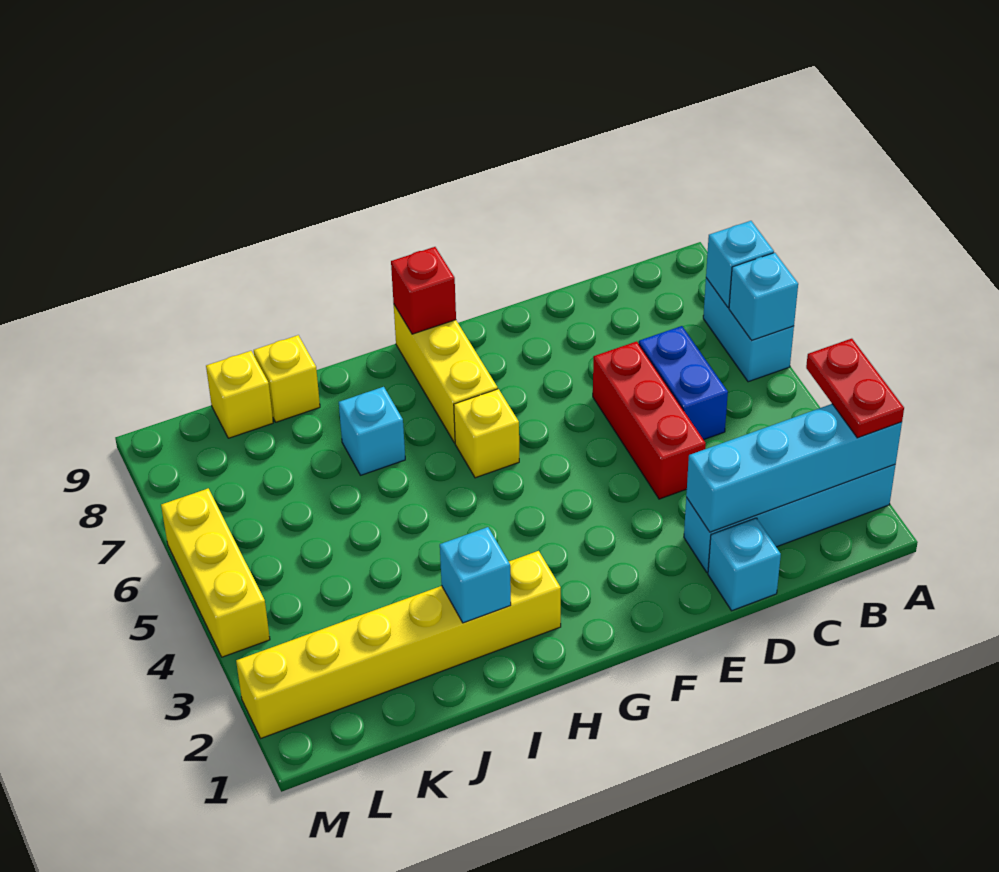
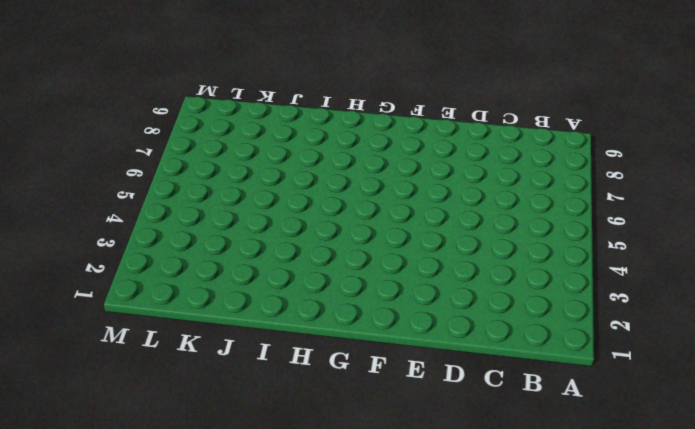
none -> cyan 1x4 brick [684,464,895,573]
none -> cyan 1x2 brick [703,278,794,382]
none -> blue 1x2 brick [639,326,728,440]

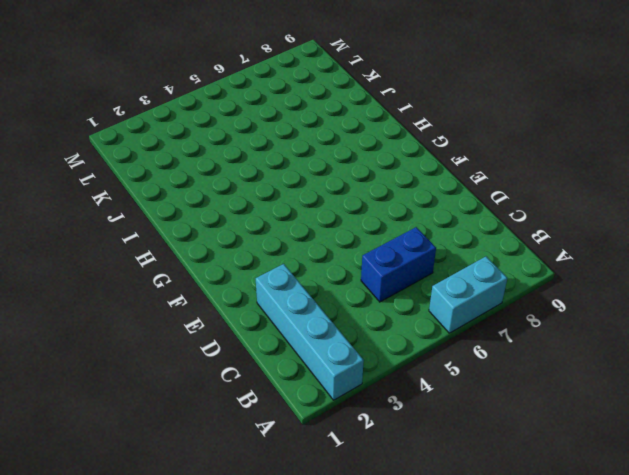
none -> cyan 1x1 brick [708,518,781,611]
none -> red 1x3 brick [593,341,706,499]
none -> yellow 1x1 brick [454,389,519,478]

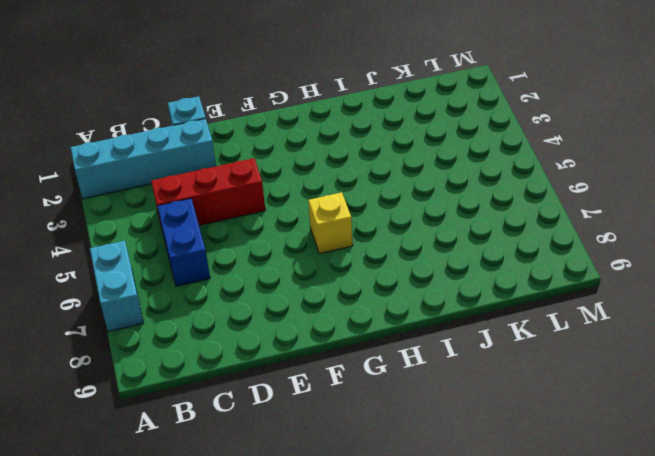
red 1x3 brick [151,158,265,225] -> red 1x3 brick turned to [593,341,706,499]
none -> yellow 1x3 brick [394,305,498,443]
none -> yellow 1x6 brick [236,551,561,738]
none -> cyan 1x1 brick [339,387,405,475]

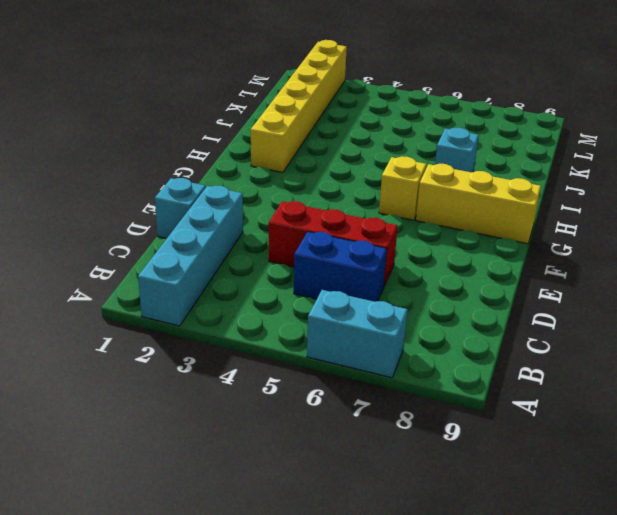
none -> yellow 1x1 brick [254,335,320,422]
none -> yellow 1x1 brick [206,351,273,438]
none -> yellow 1x3 brick [161,488,270,657]

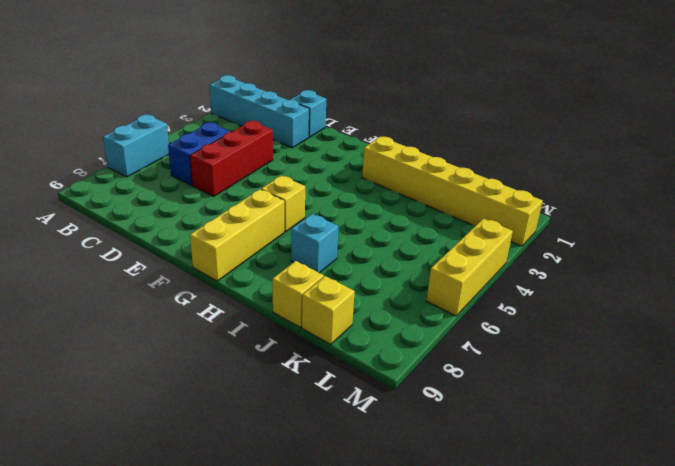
none -> cyan 1x4 brick [686,404,902,532]
none -> cyan 1x1 brick [729,253,798,340]
none -> cyan 1x1 brick [706,221,774,308]

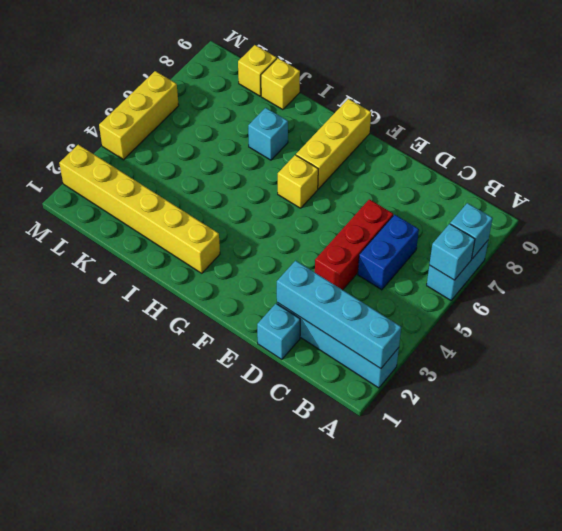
none -> red 1x1 brick [391,247,456,334]
none -> cyan 1x1 brick [440,527,511,623]
none -> red 1x2 plate [806,339,904,438]

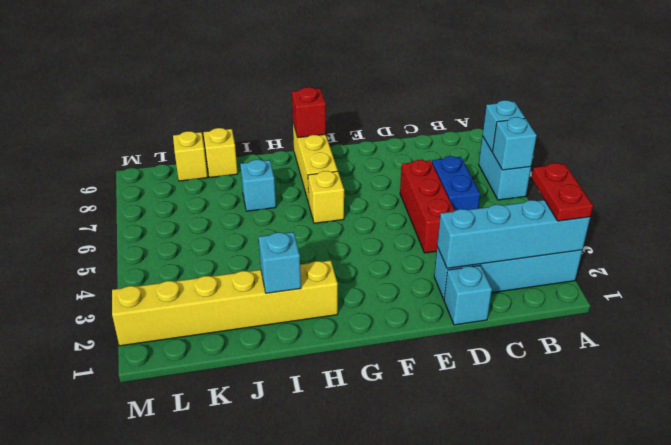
none -> yellow 1x3 brick [161,488,270,657]

